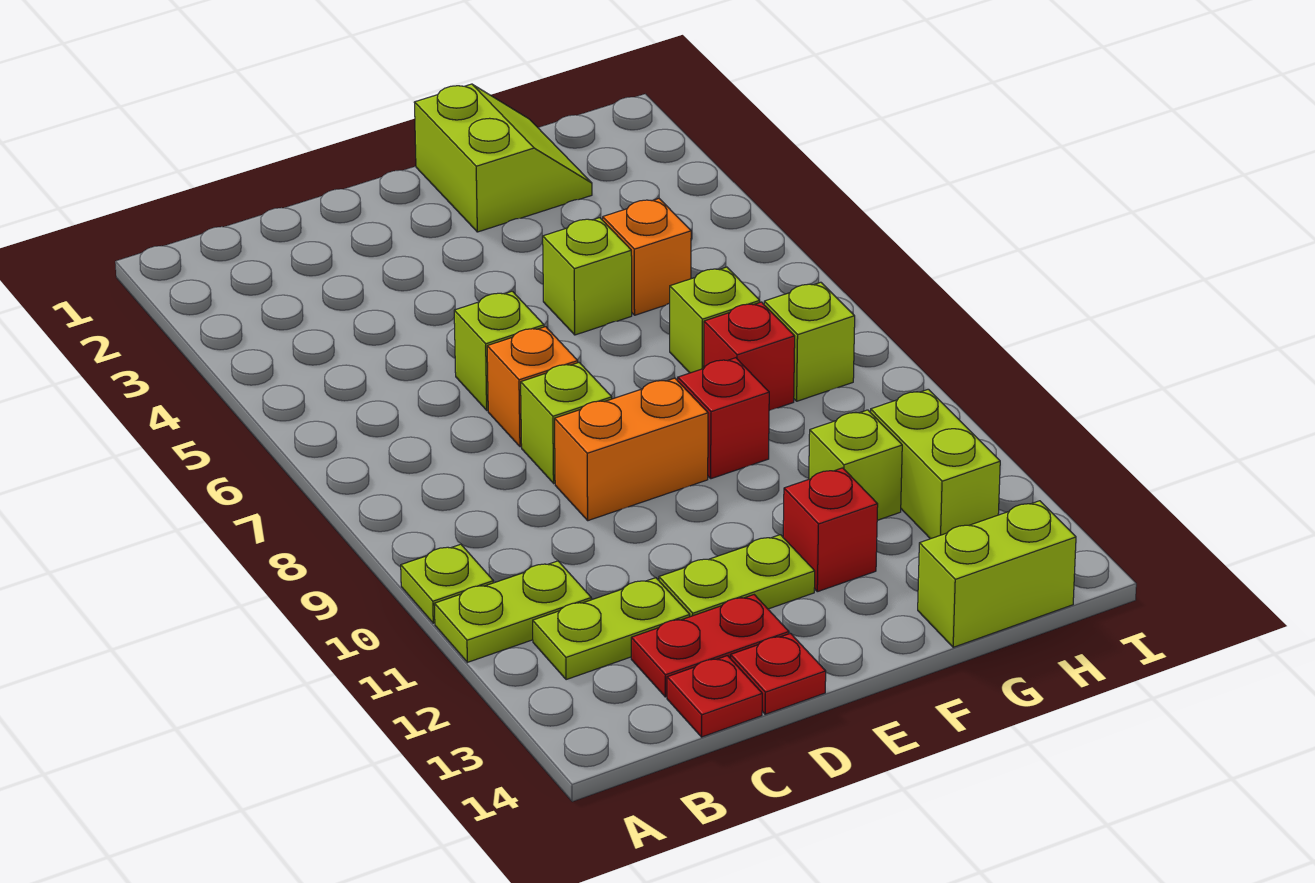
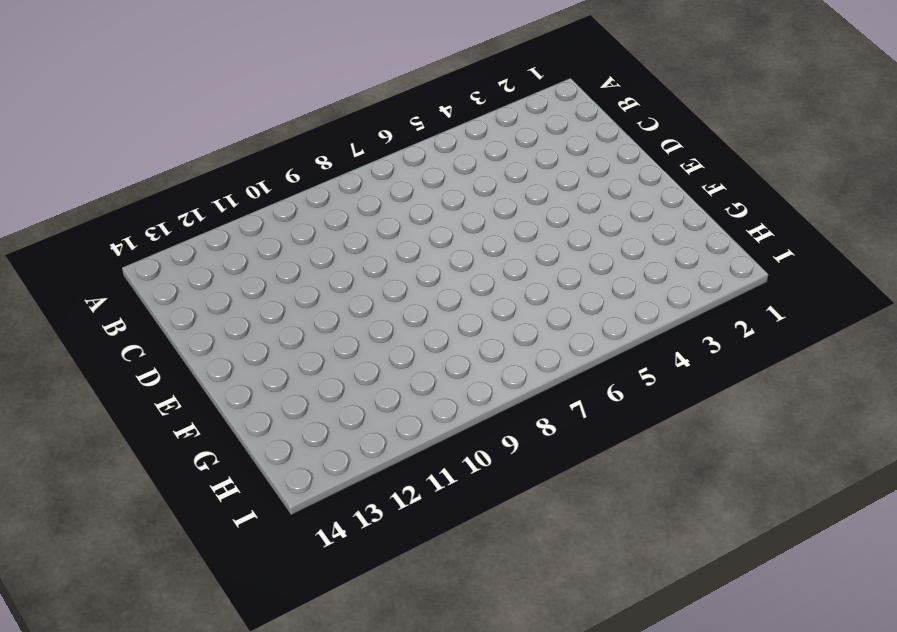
none -> lime 1x1 plate [401,544,493,623]
none -> lime 1x2 plate [434,561,591,662]
none -> lime 1x2 plate [533,578,690,680]

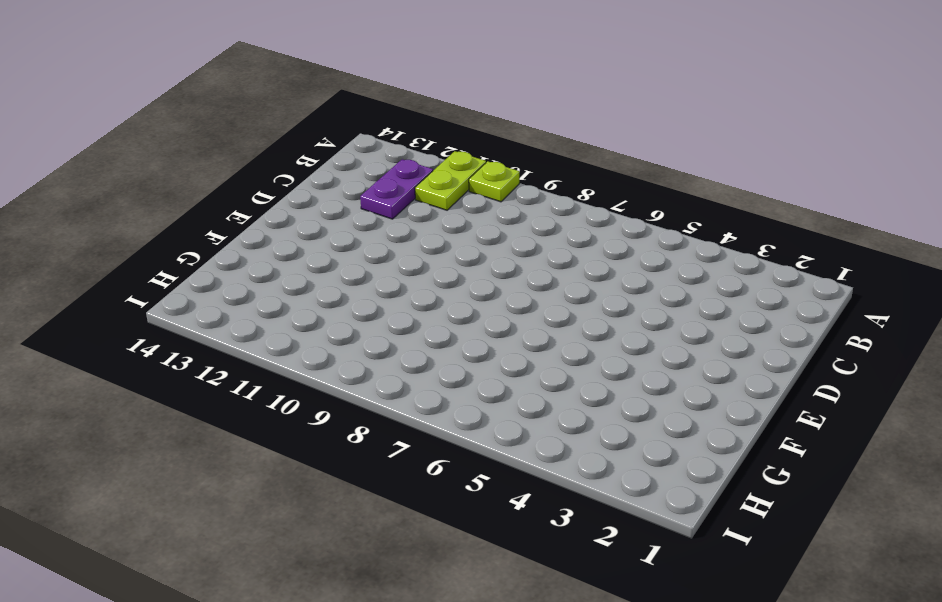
purple 1x2 plate [360,159,433,219] -> lime 1x2 plate [533,578,690,680]
none -> red 1x2 plate [631,595,789,697]
none -> red 1x1 plate [667,656,762,737]
none -> lime 1x1 brick [454,291,544,410]

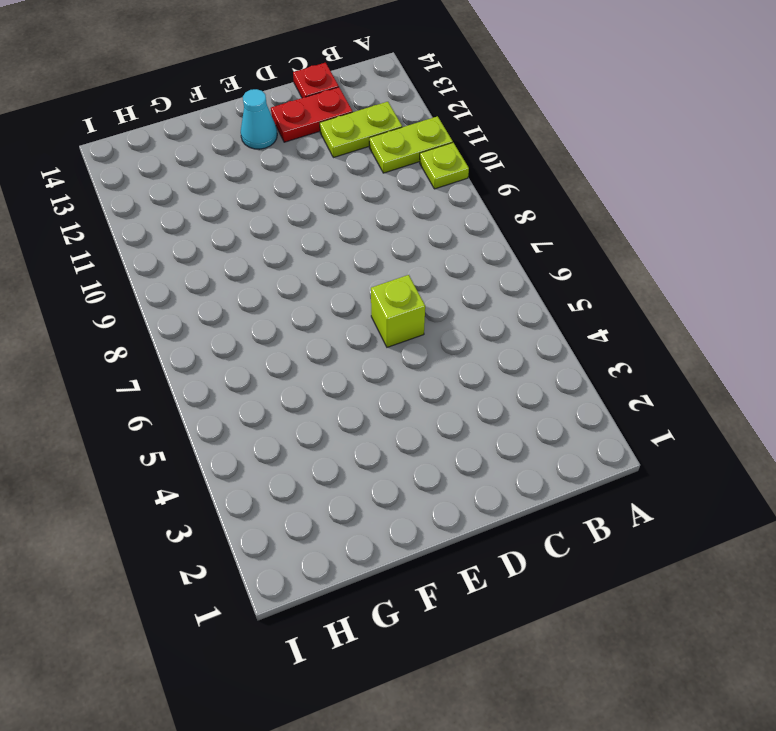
cyan 1x1 cone [241,89,277,149] -> none
none -> orange 1x1 brick [487,327,578,447]
none -> lime 1x1 brick [521,363,612,483]
none -> orange 1x2 brick [555,378,708,521]

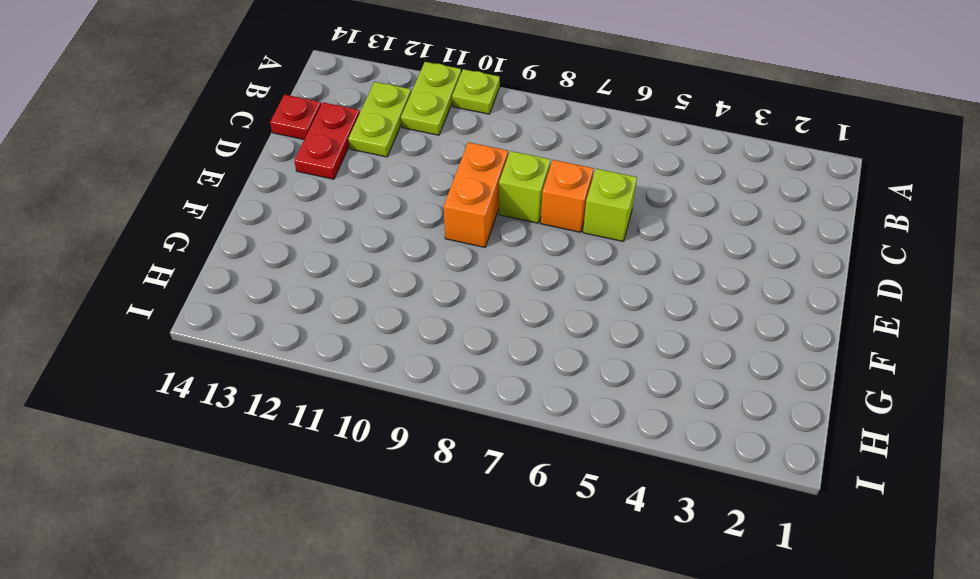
none -> lime 1x2 plate [659,535,815,617]
none -> red 1x1 plate [731,634,826,714]
none -> lime 2x2 slope [414,84,592,232]

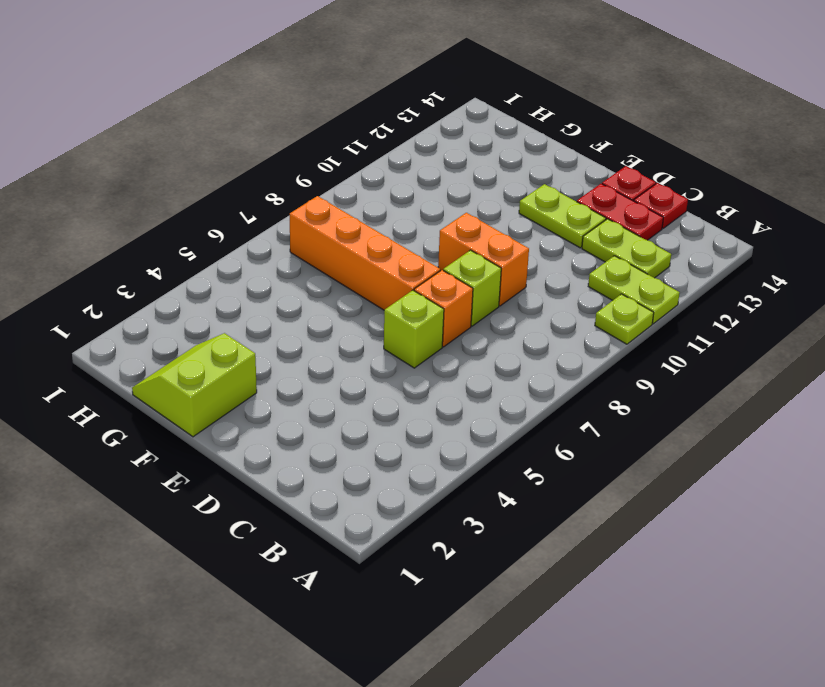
orange 1x4 brick [290,196,440,310] -> lime 1x1 brick [670,267,760,373]
none -> lime 1x1 brick [543,218,632,335]
none -> red 1x1 brick [678,358,769,479]
none -> red 1x1 brick [783,468,878,592]

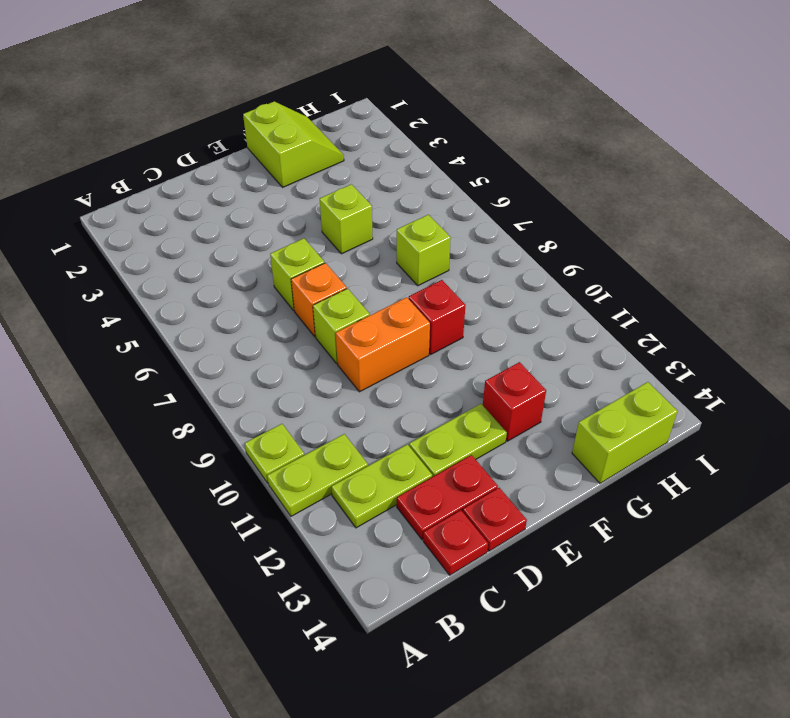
none -> orange 1x1 brick [603,199,691,315]
none -> red 1x1 brick [704,302,795,411]
none -> lime 1x1 brick [809,410,902,520]

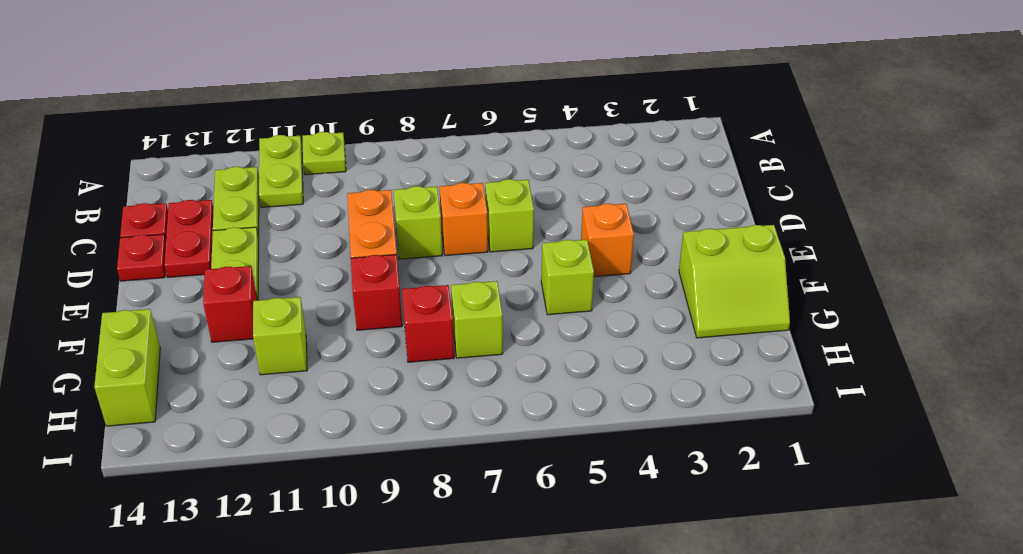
orange 1x1 brick [581,204,634,277] -> orange 1x1 brick moved to [603,199,691,315]
none -> lime 1x1 brick [764,282,855,401]
none -> lime 1x2 brick [871,389,1000,539]

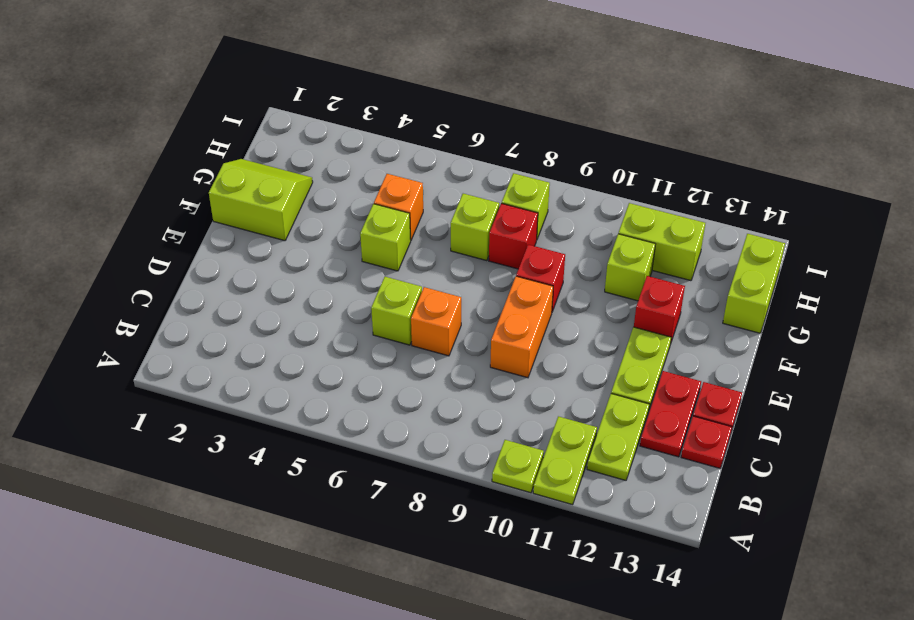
none -> lime 1x1 brick [521,363,612,483]

